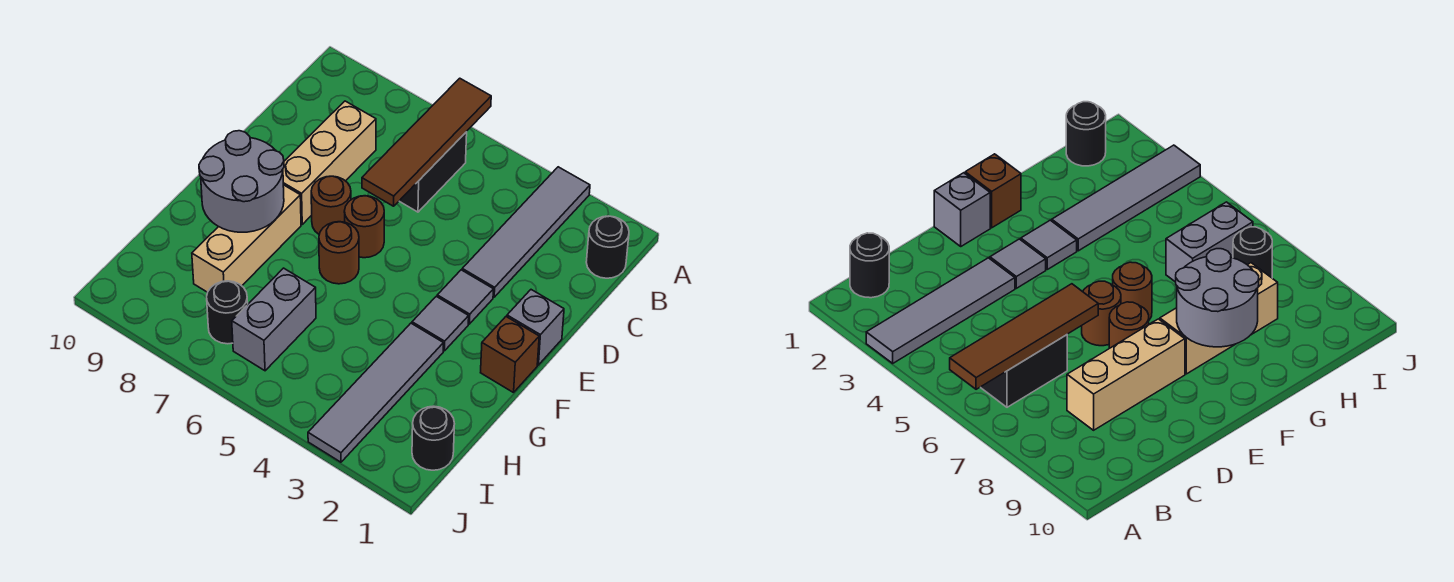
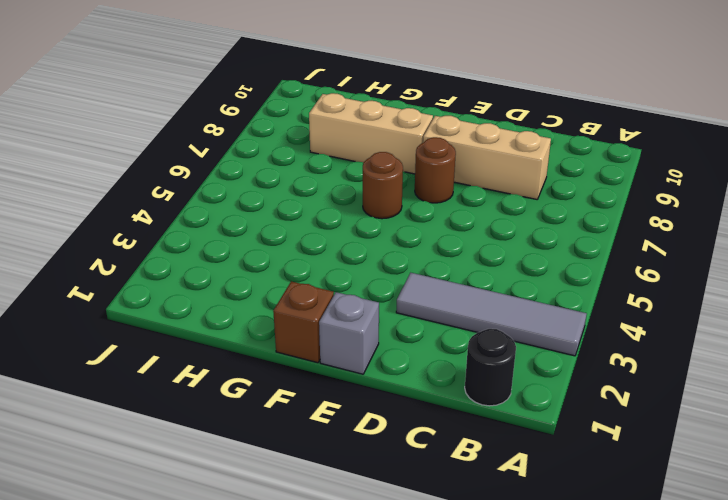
none -> black 1x2 brick [400,132,467,212]
none -> grey 1x1 tile [437,270,494,324]
none -> brown 1x1 round brick [344,196,384,258]

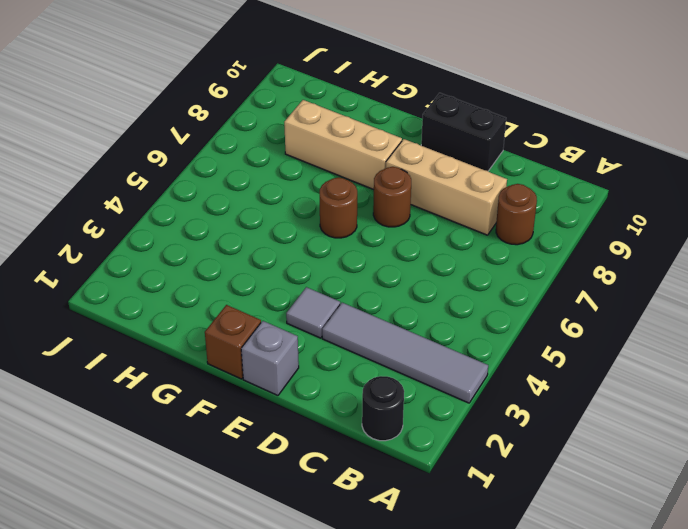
brown 1x1 round brick [496,184,537,245] -> brown 1x1 round brick moved to [344,196,384,258]
black 1x2 brick [421,93,506,171] -> black 1x2 brick moved to [400,132,467,212]
none -> grey 1x1 tile [412,296,469,351]
none -> grey 1x4 tile [308,323,443,462]
none -> grey 1x2 brick [232,268,316,371]

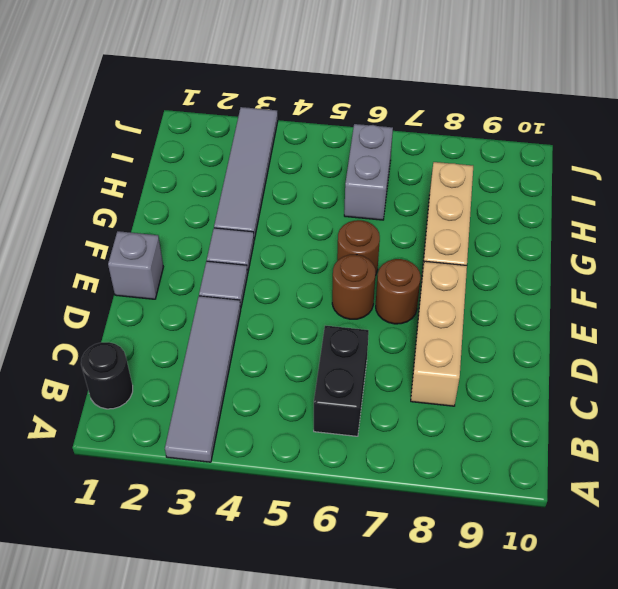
none -> brown 1x1 brick [481,317,539,393]
none -> black 1x1 round brick [412,406,454,470]
none -> black 1x1 round brick [207,281,248,344]

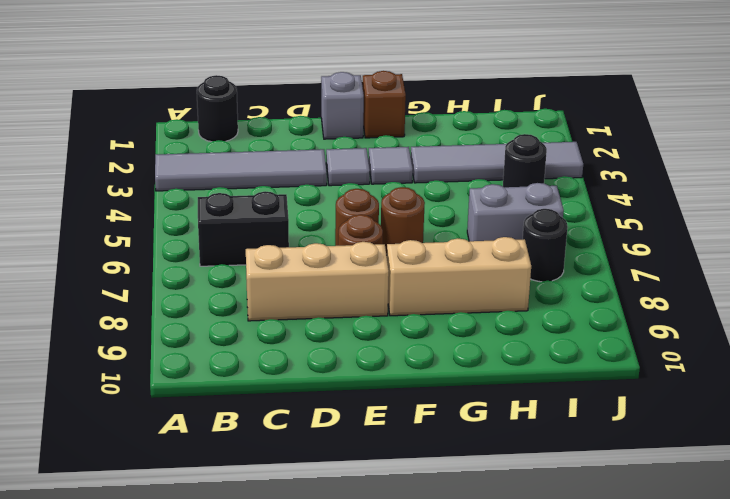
black 1x1 round brick [503,134,547,187] -> black 1x1 round brick moved to [412,406,454,470]
none -> brown 1x4 tile [362,78,491,206]
none -> grey 2x2 round brick [199,131,284,232]

